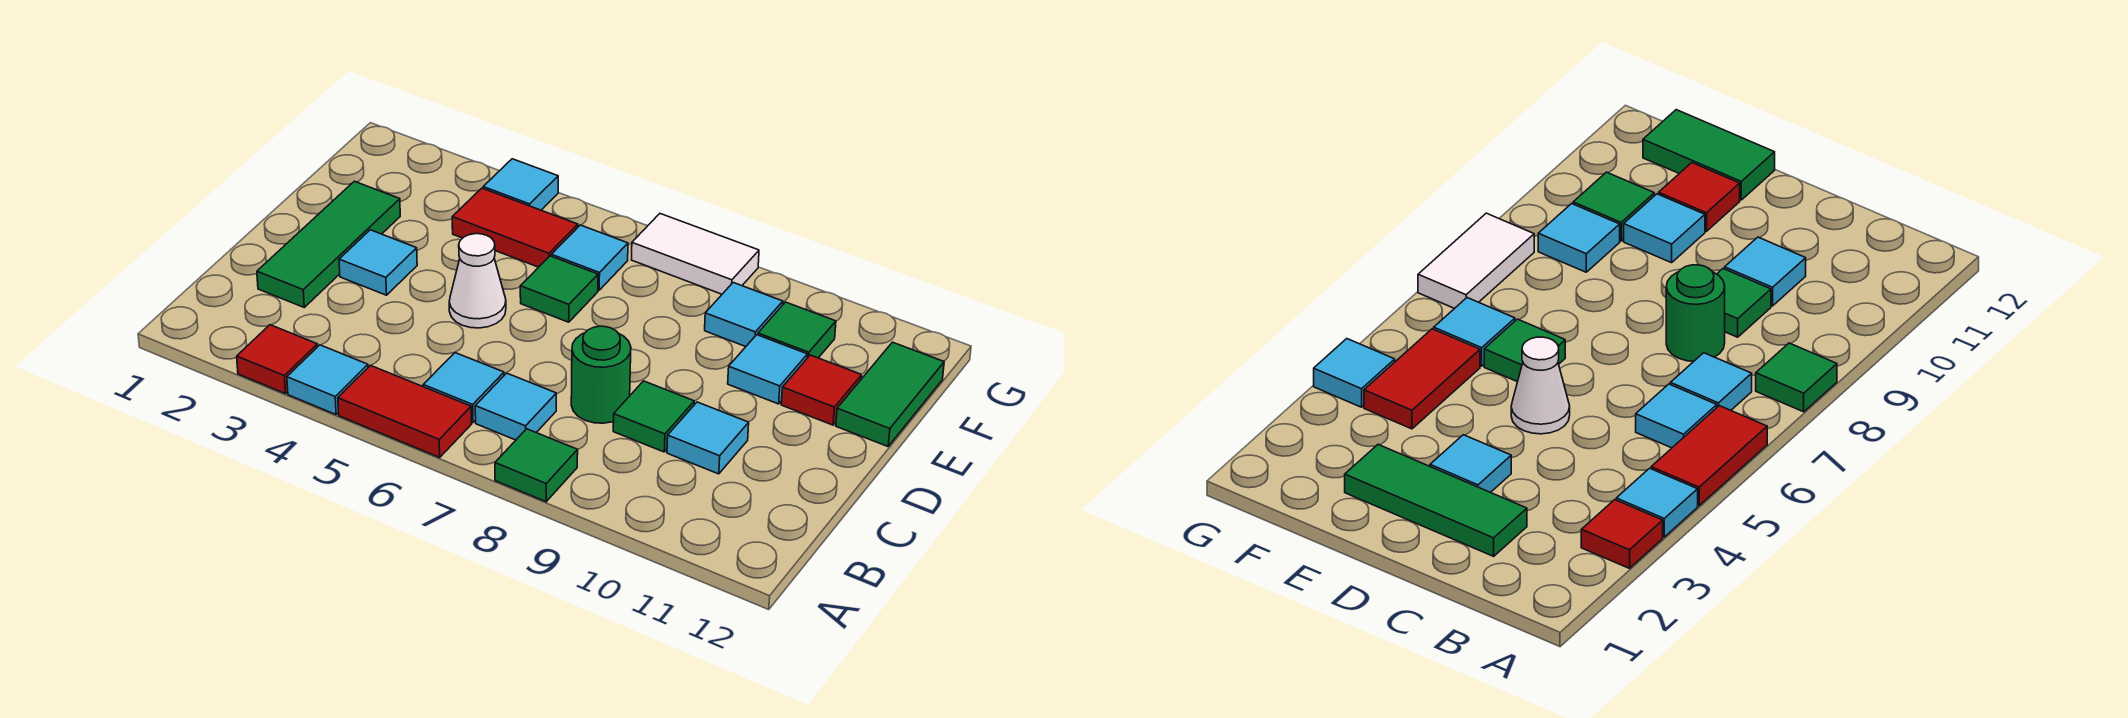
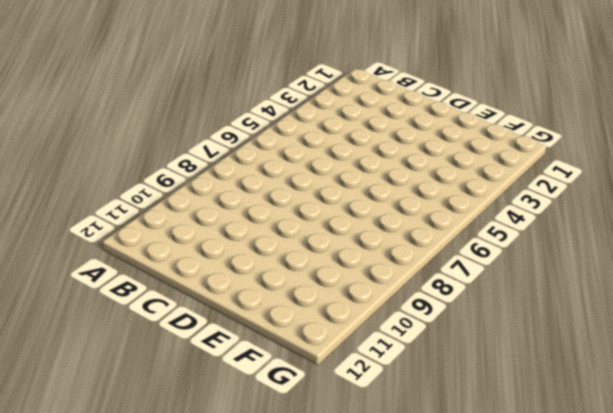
none -> red 1x1 tile [237,325,318,394]
none -> cyan 1x1 tile [287,345,368,415]
none -> red 1x2 tile [338,365,472,457]

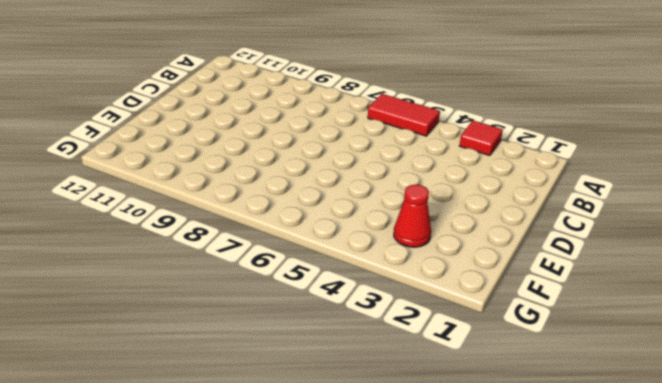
red 1x1 cone [394,185,431,247] -> none
none -> cyan 1x1 tile [287,345,368,415]
none -> green 1x1 tile [495,429,578,502]
none -> cyan 1x1 tile [423,353,504,422]

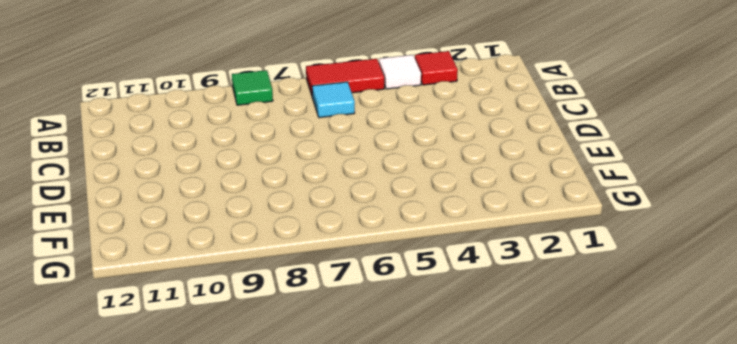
white 1x1 tile [379,55,421,89] -> cyan 1x1 tile [287,345,368,415]
none -> cyan 1x1 tile [475,373,556,440]
none -> green 1x3 tile [257,181,400,307]
none -> green 1x1 round brick [571,326,631,423]

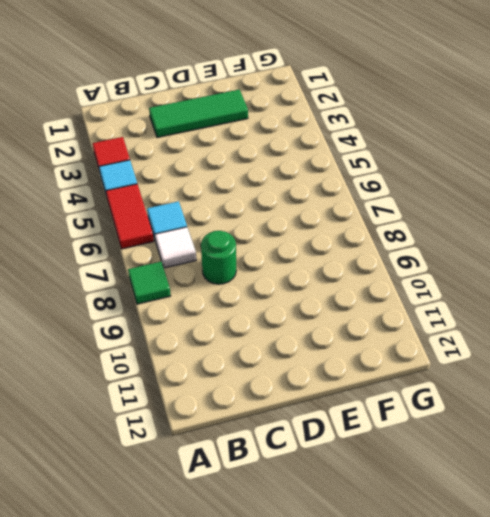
white 1x1 tile [155,227,196,268] -> cyan 1x1 tile [475,373,556,440]
none -> green 1x1 tile [613,381,694,452]
none -> cyan 1x1 tile [667,402,749,474]
none -> cyan 1x1 tile [339,230,417,295]

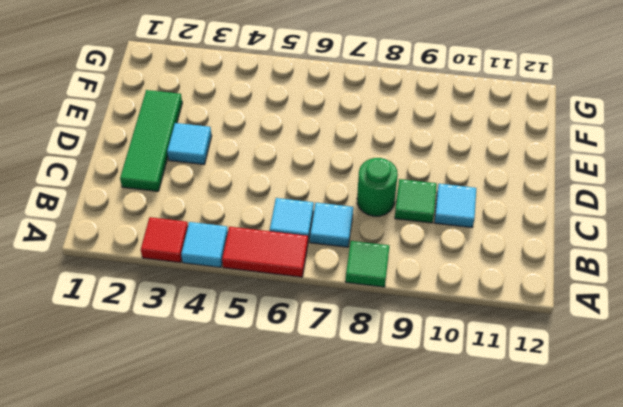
none -> white 1x1 cone [449,234,506,328]
none -> green 1x1 tile [520,256,598,322]
none -> cyan 1x1 tile [728,335,807,404]

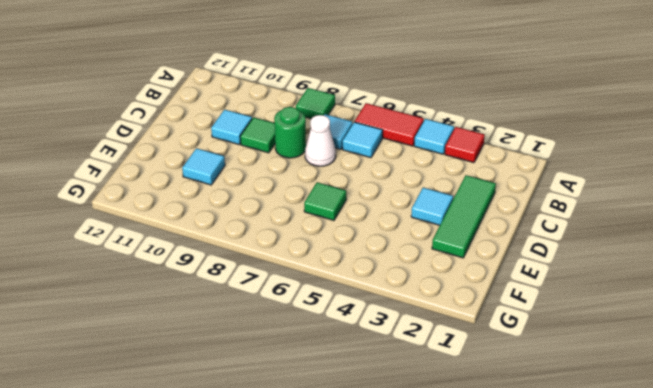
white 1x1 cone [305,115,336,166] -> white 1x1 cone moved to [449,234,506,328]
none -> red 1x1 tile [781,355,862,425]
none -> green 1x2 tile [836,342,944,446]
none -> red 1x2 tile [452,188,578,267]

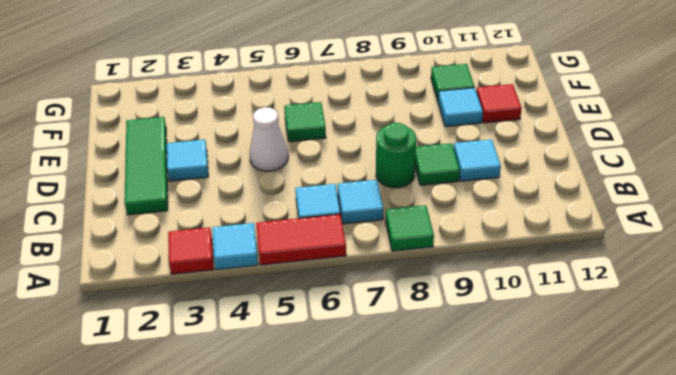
none -> green 1x2 tile [836,342,944,446]
none -> red 1x2 tile [452,188,578,267]
none -> cyan 1x1 tile [551,225,628,290]

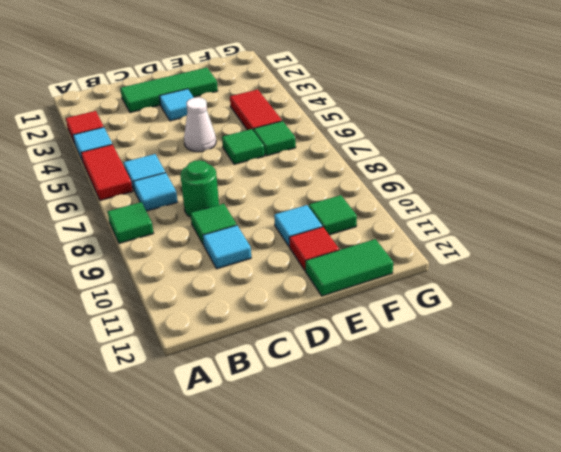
green 1x1 tile [253,121,296,156] -> cyan 1x1 tile [551,225,628,290]
none -> cyan 1x1 tile [705,283,783,347]
none -> cyan 1x1 tile [483,159,558,210]
none -> white 1x2 tile [632,214,759,294]

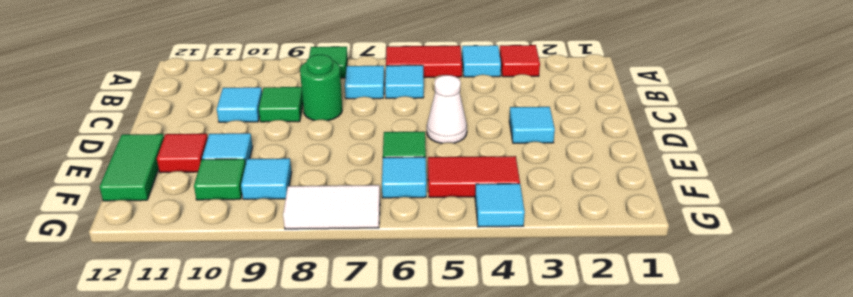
none -> green 1x3 tile [257,181,400,307]

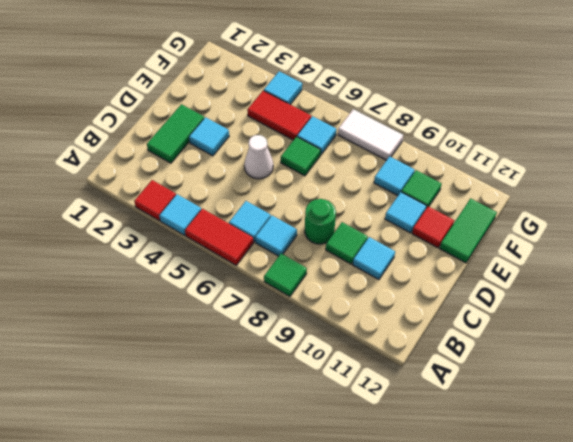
green 1x2 tile [147,104,204,163] -> green 1x3 tile [257,181,400,307]

